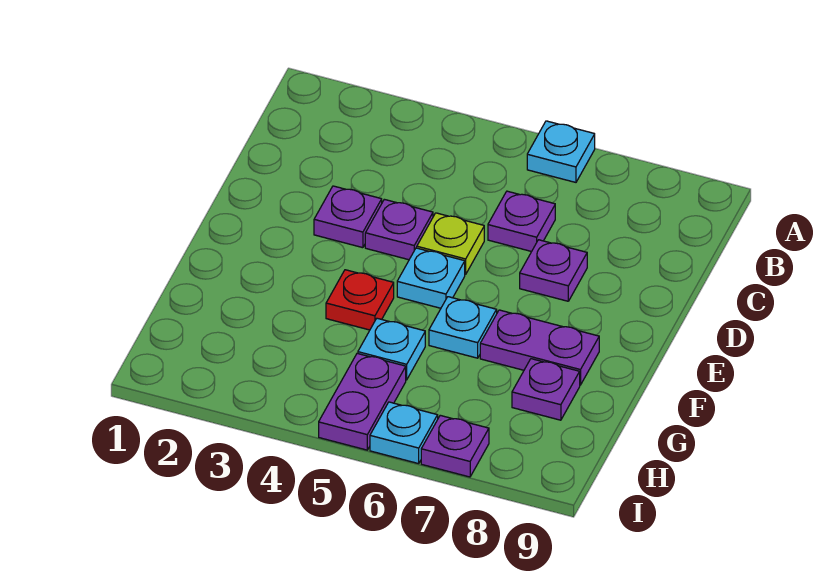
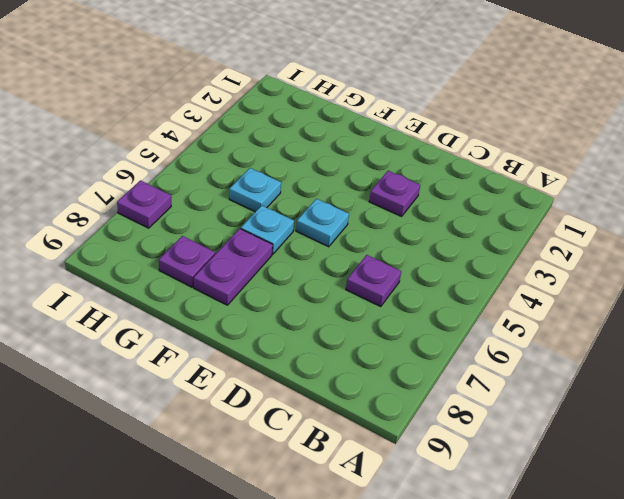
none -> cyan 1x1 plate [527,121,595,182]
none -> purple 1x1 plate [365,199,433,260]
none -> lime 1x1 plate [417,213,484,274]

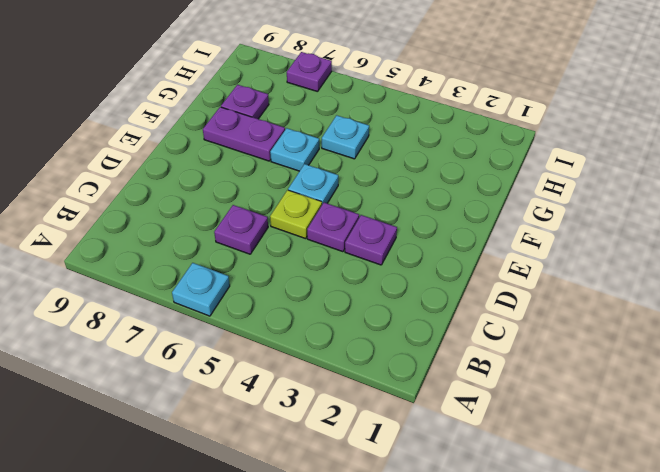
none -> purple 1x1 plate [520,240,587,301]
none -> red 1x1 plate [326,270,394,330]
none -> purple 1x2 plate [319,353,406,450]

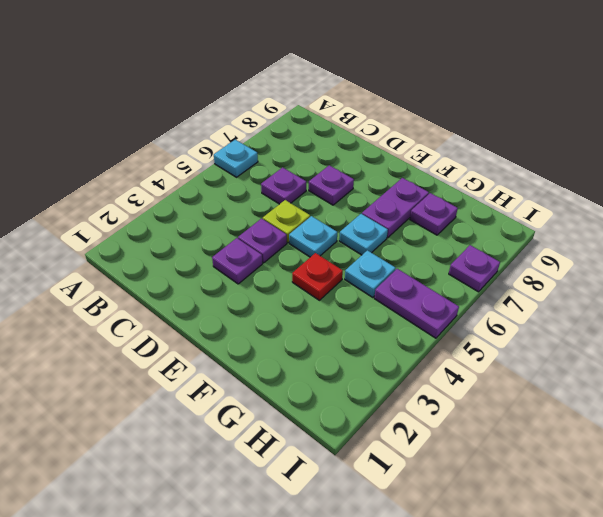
none -> cyan 1x1 plate [370,402,438,464]

